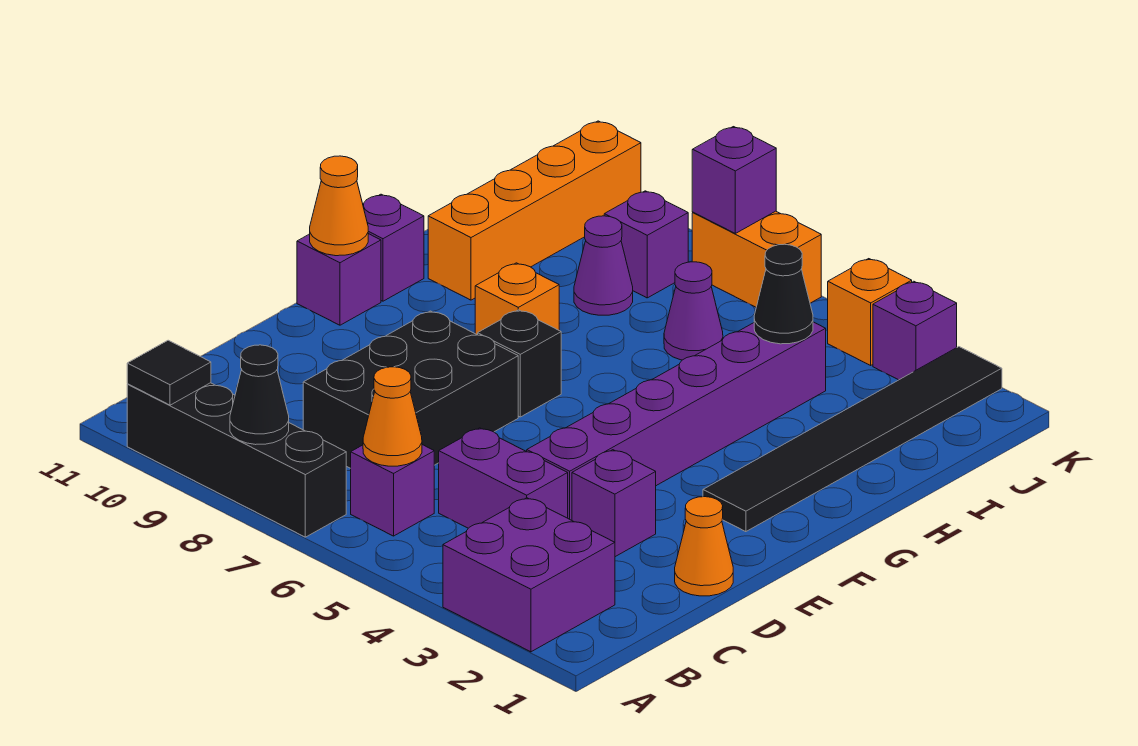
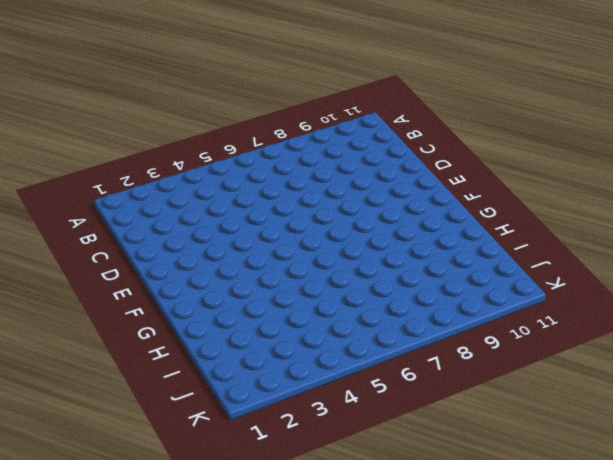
none -> purple 2x2 brick [443,498,615,652]
none -> black 1x4 brick [127,383,346,537]
none -> purple 1x1 brick [351,445,434,536]

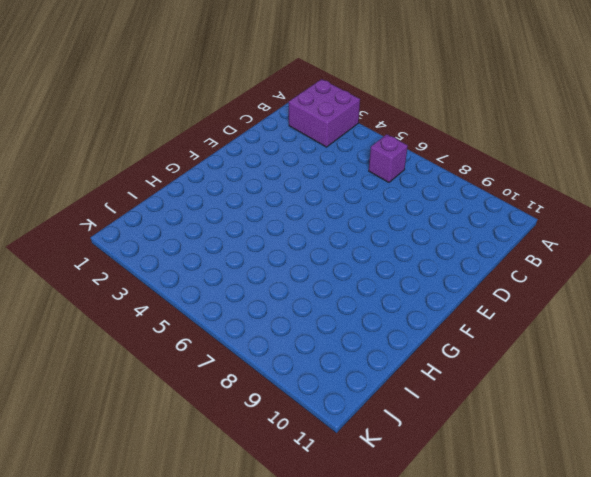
none -> black 1x4 brick [127,383,346,537]
none -> purple 1x2 brick [439,428,568,528]
none -> black 2x3 brick [303,311,518,468]

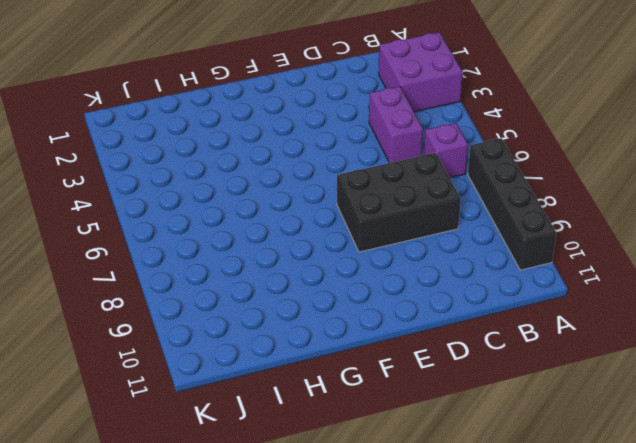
none -> orange 1x1 cone [675,497,733,596]
none -> purple 1x1 brick [572,450,656,557]
none -> purple 1x6 brick [527,322,826,520]

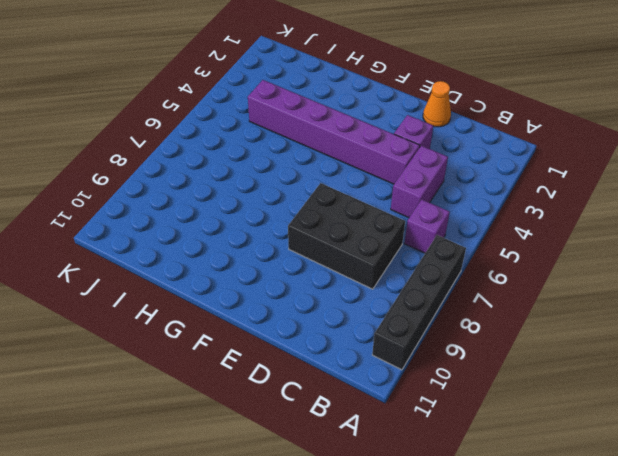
none -> purple 2x2 brick [443,498,615,652]
none -> black 1x6 tile [703,347,1002,532]
none -> black 1x1 brick [478,310,561,417]

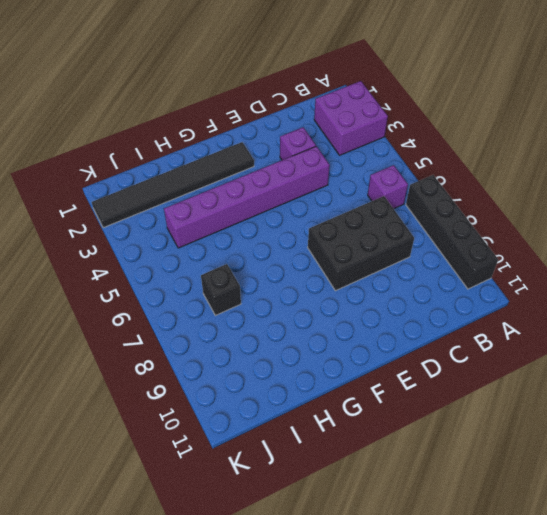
black 1x1 brick [201,264,241,315] -> black 1x1 brick moved to [478,310,561,417]
none -> purple 1x2 brick [439,428,568,528]
none -> orange 1x1 cone [675,497,733,596]
none -> purple 1x1 brick [297,234,381,325]

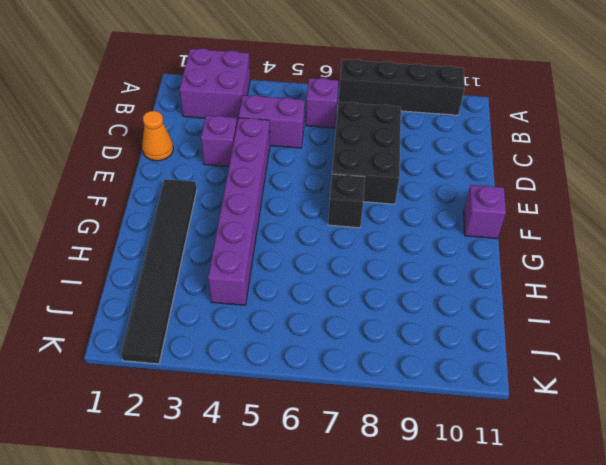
none -> orange 1x1 brick [475,263,559,335]
none -> purple 1x1 brick [363,194,424,301]
none -> orange 1x4 brick [428,121,641,300]

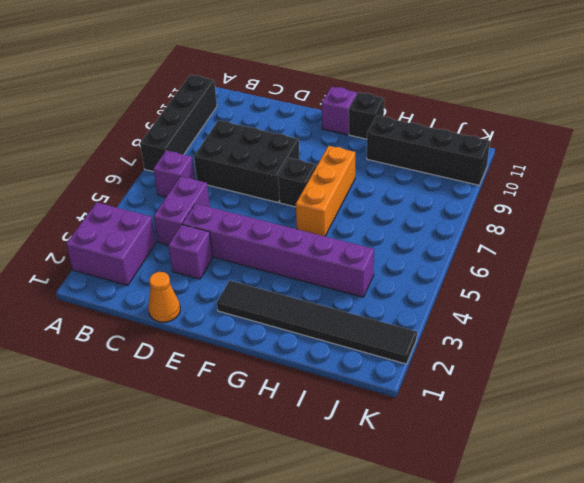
orange 1x3 brick [296,146,355,236] -> orange 1x1 brick [475,263,559,335]
black 1x1 brick [349,92,384,139] -> purple 1x1 brick [363,194,424,301]
black 1x4 brick [367,116,490,185] -> orange 1x4 brick [428,121,641,300]
none -> purple 1x1 cone [664,262,723,360]
none -> purple 1x1 cone [574,216,633,315]
none -> purple 1x1 brick [604,191,688,298]

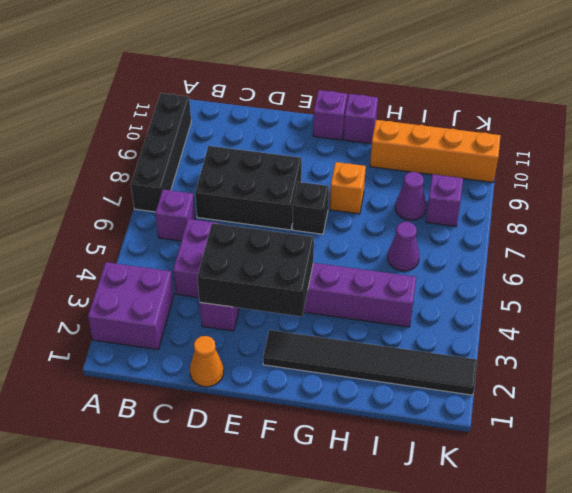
black 2x3 brick [197,223,314,317] -> none
none -> purple 1x1 brick [873,281,957,380]
none -> orange 1x1 brick [828,259,912,365]
none -> orange 1x2 brick [692,211,821,307]

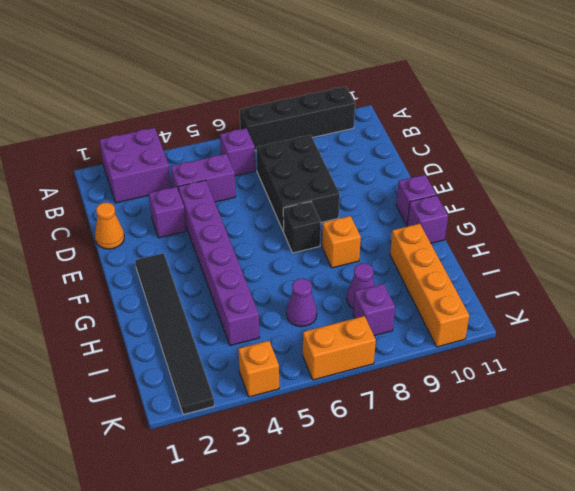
none -> purple 1x1 brick [873,281,957,380]
none -> black 1x1 cone [230,345,289,445]
none -> black 1x1 tile [127,340,211,405]

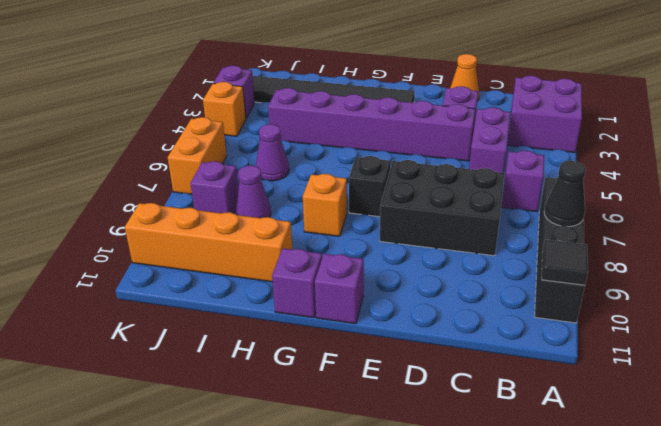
none -> orange 1x1 cone [363,367,422,466]
none -> orange 1x1 cone [310,156,368,256]
none -> black 1x1 cone [754,244,813,344]

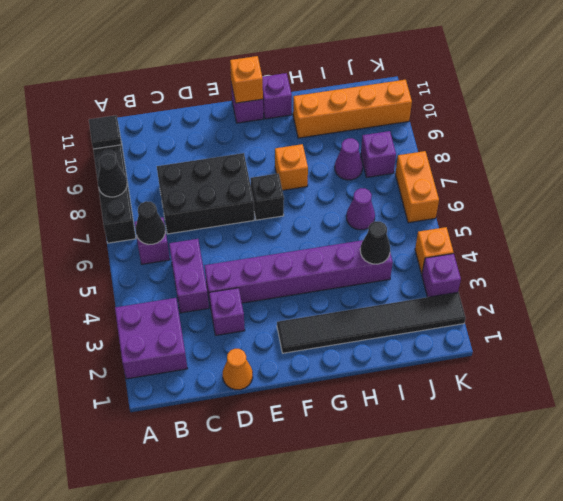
black 1x1 cone [136,201,165,244] -> orange 1x1 cone [363,367,422,466]
orange 1x1 brick [230,56,263,103] -> orange 1x1 cone [310,156,368,256]
none -> purple 1x1 brick [692,127,776,233]

